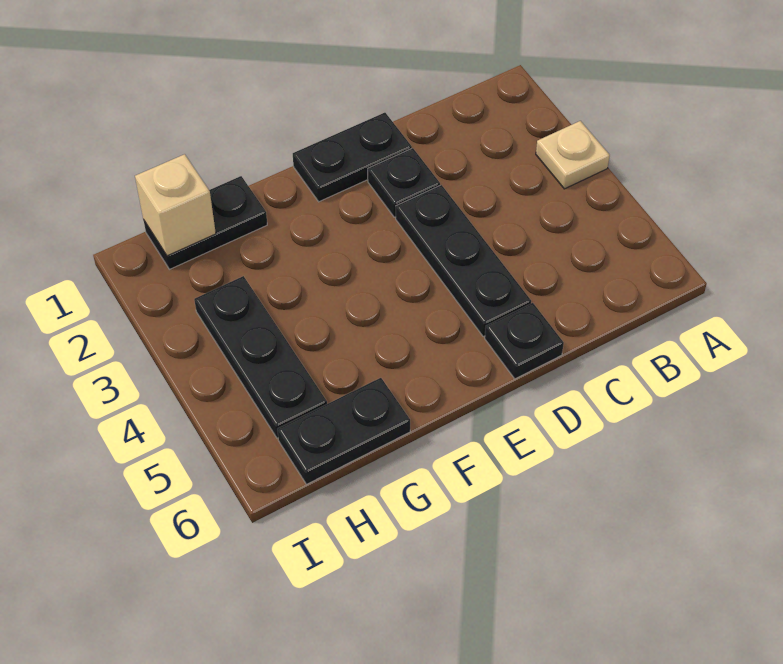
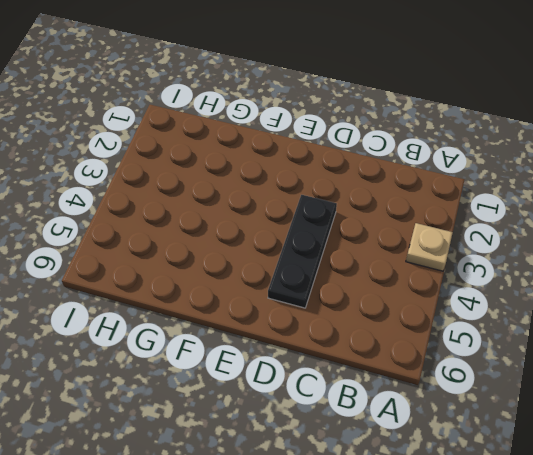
none -> black 1x2 plate [293,113,412,202]
none -> black 1x1 plate [368,148,440,217]

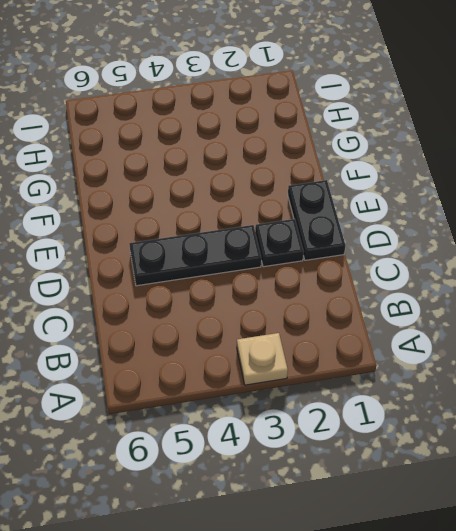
none -> black 1x1 plate [485,303,564,379]
none -> black 1x2 plate [144,176,267,269]

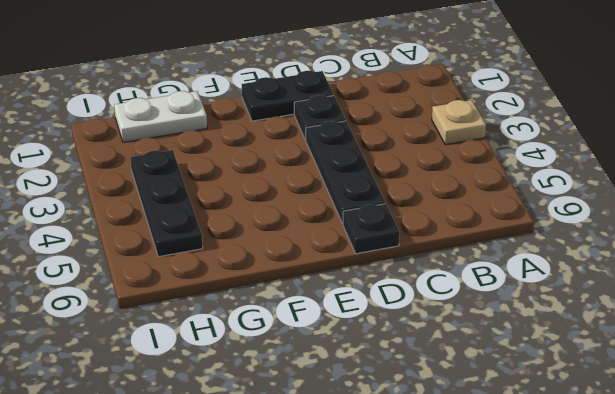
white 1x2 plate [114,91,207,142] -> black 1x2 plate [144,176,267,269]
none -> black 1x2 plate [277,378,410,484]
none -> tan 1x1 brick [135,154,216,256]

